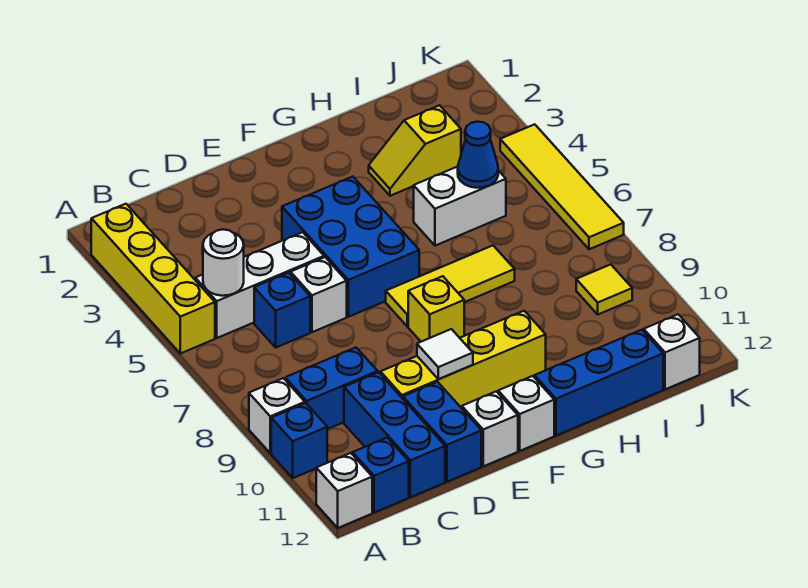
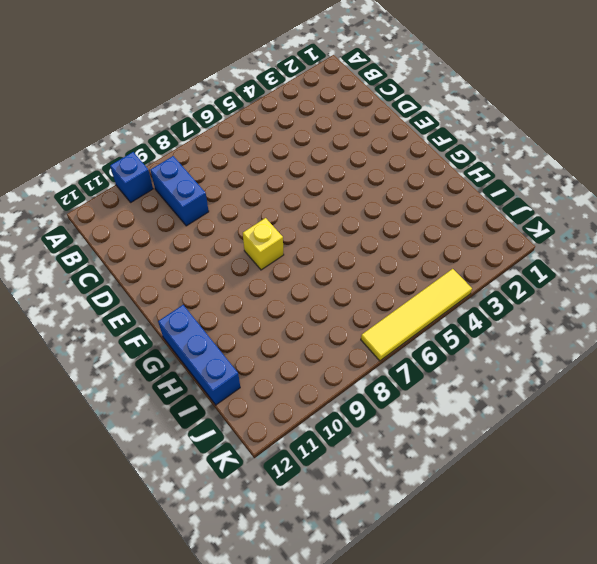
none -> yellow 1x4 brick [91,204,215,354]
none -> white 1x1 brick [249,378,305,453]
none -> white 1x1 brick [316,453,372,528]

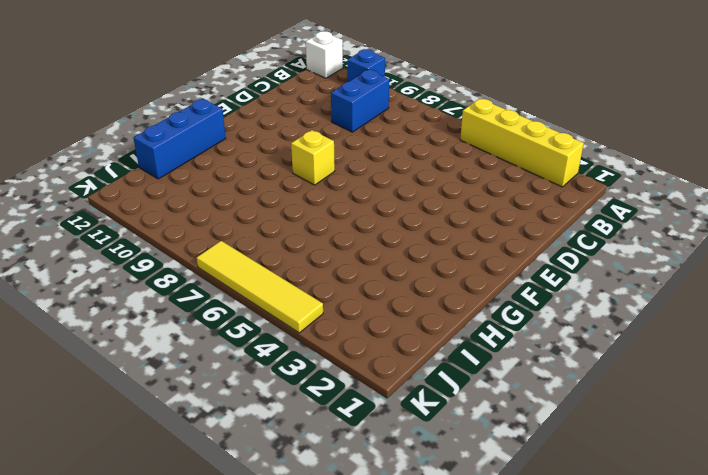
none -> white 1x1 brick [249,378,305,453]
none -> white 1x3 brick [195,232,324,338]
none -> blue 1x1 brick [353,438,409,513]

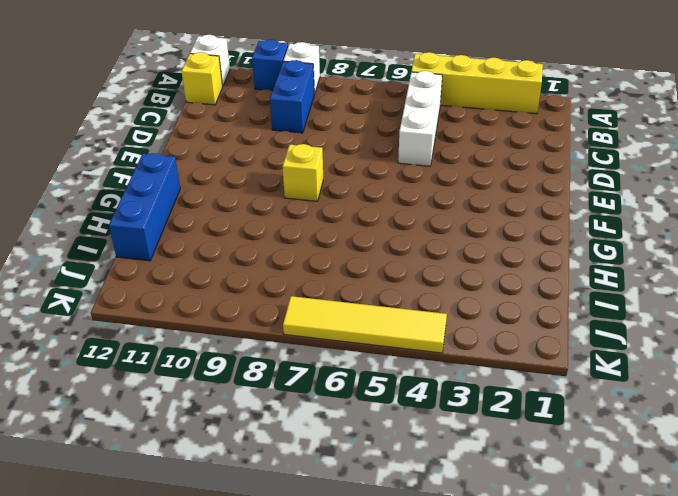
yellow 1x1 brick [182,52,223,105] -> blue 1x1 brick [353,438,409,513]
none -> blue 1x1 brick [254,273,310,347]
none -> blue 1x3 brick [344,372,445,497]
none -> white 1x1 brick [291,257,347,332]

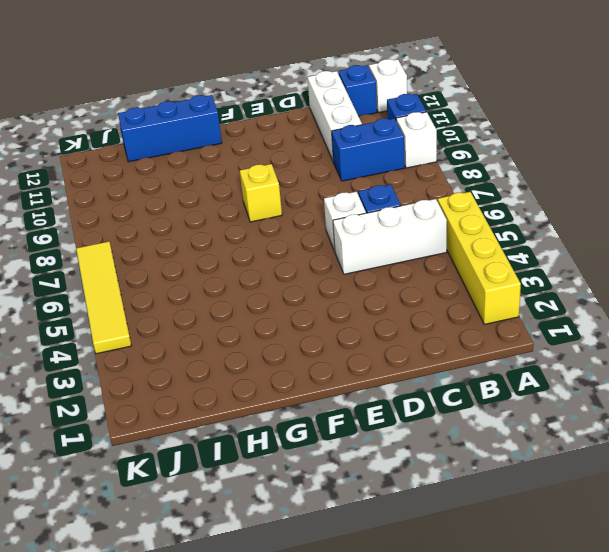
white 1x3 brick [308,71,362,160] -> blue 1x3 brick [344,372,445,497]
none -> yellow 1x4 brick [380,311,546,407]
none -> blue 1x2 brick [403,382,481,482]
none -> blue 2x3 brick [282,177,419,317]

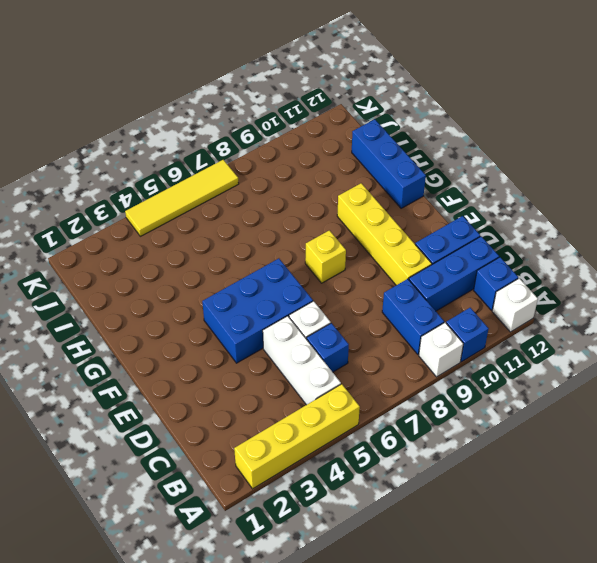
none -> white 1x1 brick [462,391,518,466]
none -> yellow 1x3 tile [386,246,515,326]
none -> white 1x1 brick [498,376,554,451]

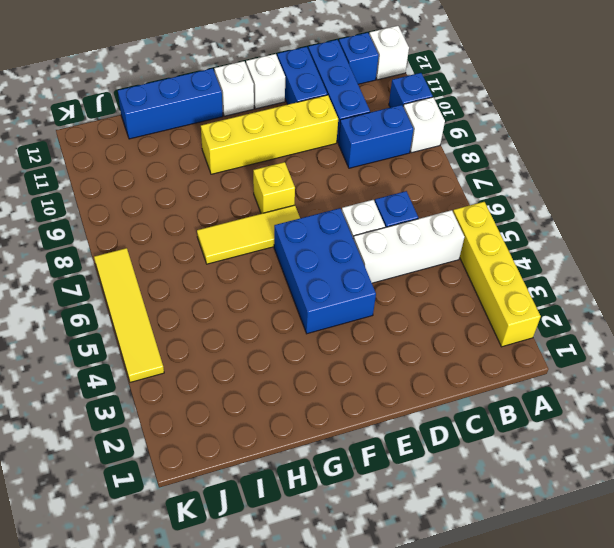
none -> yellow 1x2 slope [369,105,461,196]
none -> white 1x2 brick [414,167,506,246]
none -> yellow 1x1 tile [576,264,632,314]

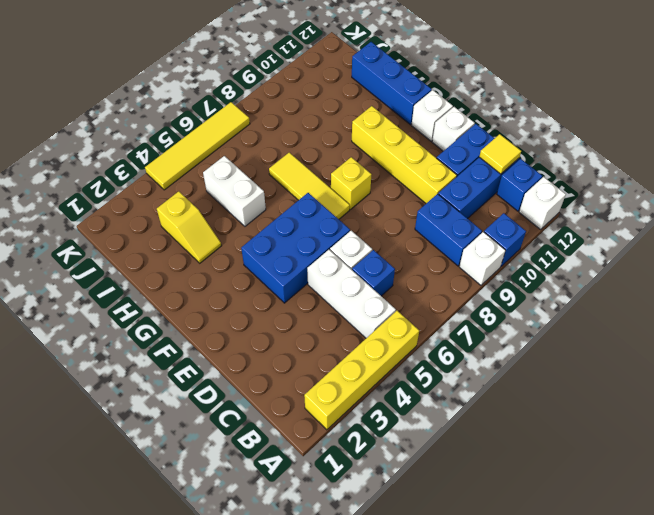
yellow 1x1 tile [479,134,521,174] -> yellow 1x1 tile moved to [576,264,632,314]
none -> white 1x1 brick [644,314,700,389]
none -> white 1x1 round brick [203,229,244,296]
none -> white 1x1 tile [417,329,473,379]

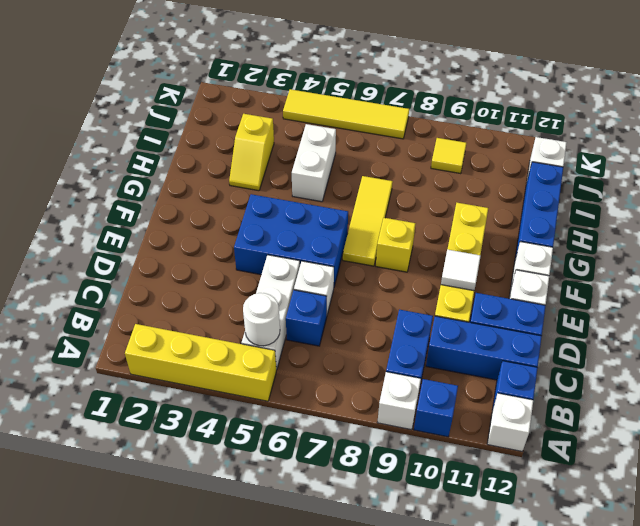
none -> blue 1x1 cone [458,122,498,188]

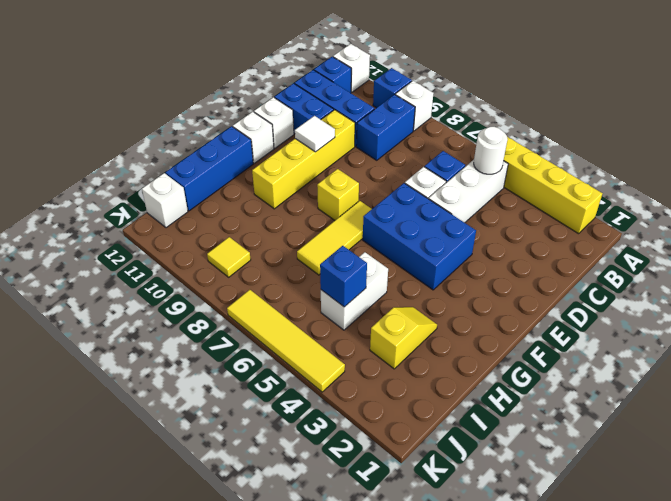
blue 1x1 brick [320,246,367,307] -> blue 1x1 cone [458,122,498,188]

